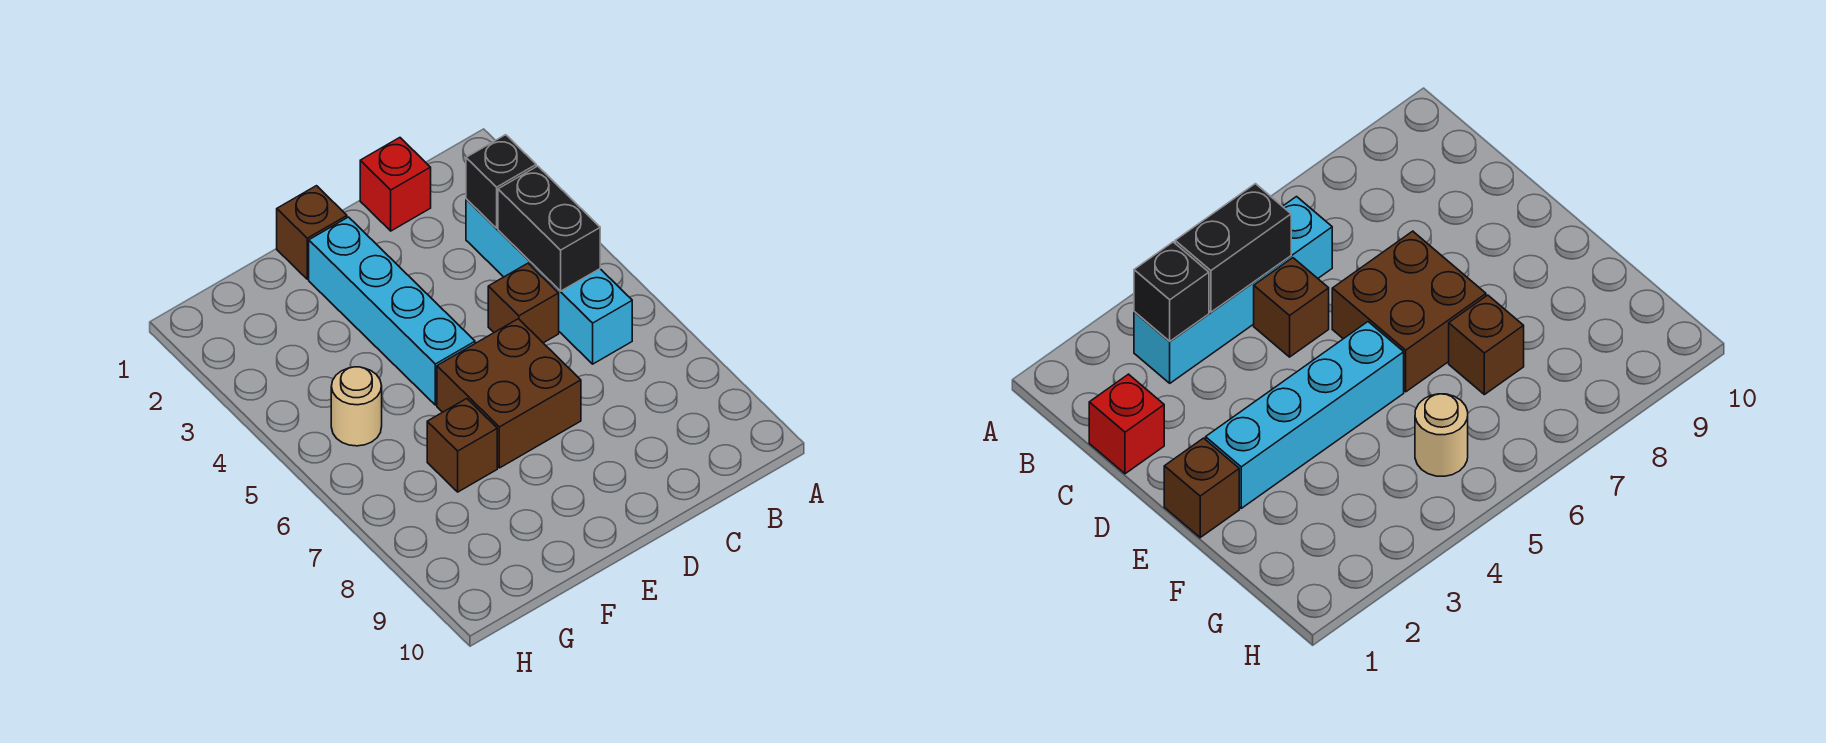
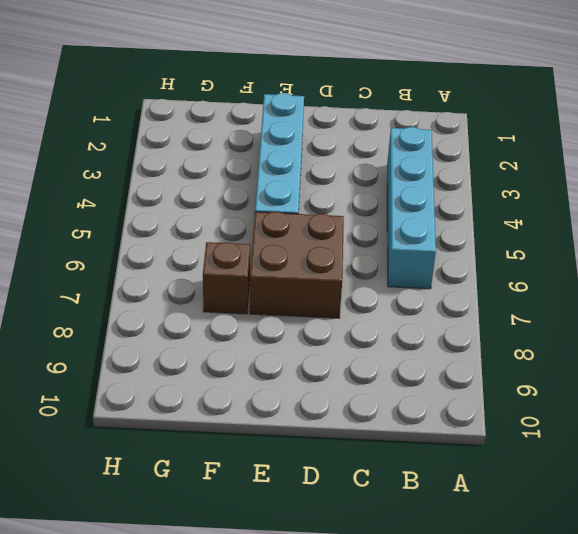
none -> red 1x1 brick [360,138,431,231]
none -> brown 1x1 brick [488,263,559,343]

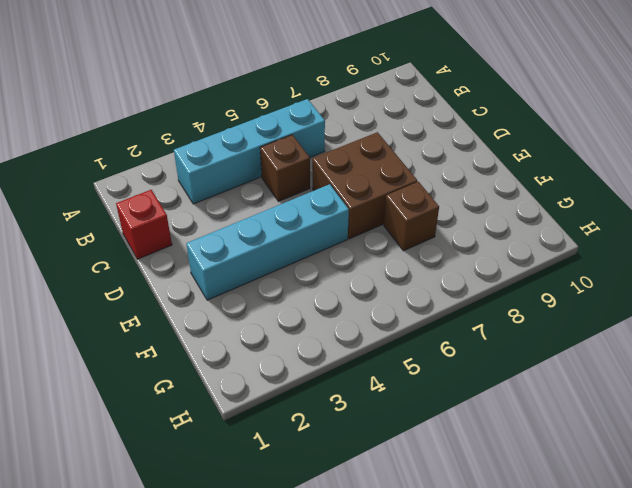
none -> brown 1x1 brick [277,186,347,279]
none -> tan 1x1 round brick [331,367,382,446]

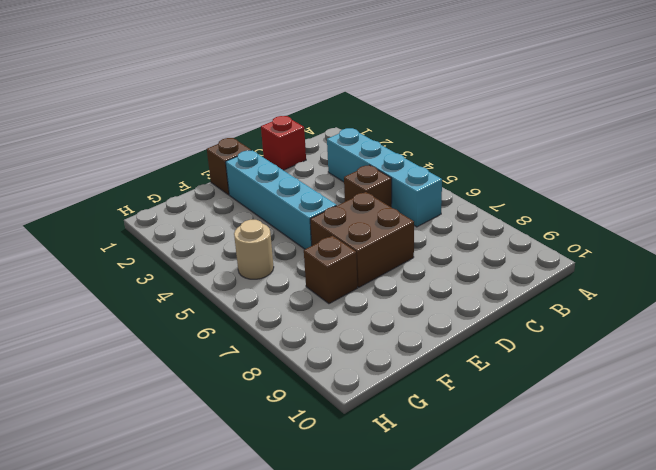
none -> black 1x1 brick [466,135,536,228]
none -> black 1x2 brick [498,166,600,291]

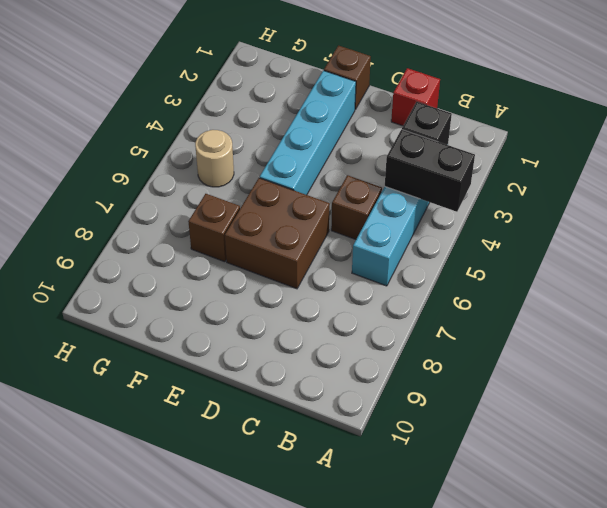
black 1x2 brick [385,129,475,212] -> black 1x2 brick turned to [498,166,600,291]

